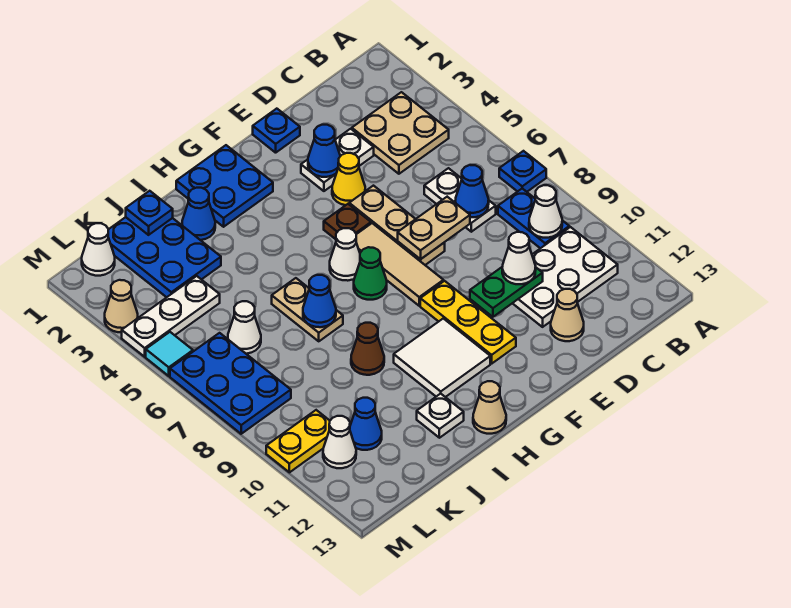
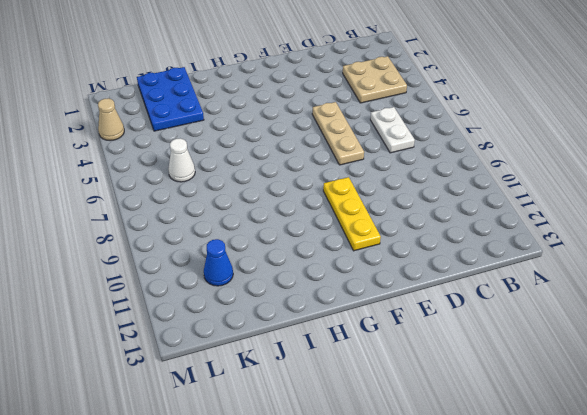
none -> blue 1x1 plate [499,151,546,192]
none -> blue 1x2 plate [498,189,569,248]
none -> white 2x3 plate [513,227,618,327]
none -> white 1x2 plate [301,129,374,191]

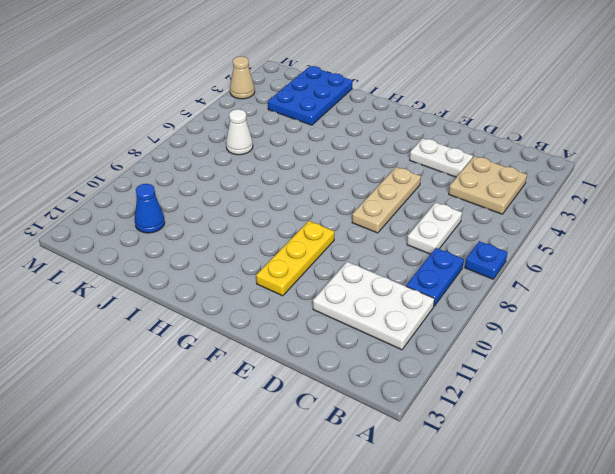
none -> tan 1x1 cone [551,289,584,341]
none -> blue 1x1 plate [253,109,300,153]
none -> yellow 1x1 cone [332,153,365,205]
none -> brown 1x1 plate [324,204,371,239]

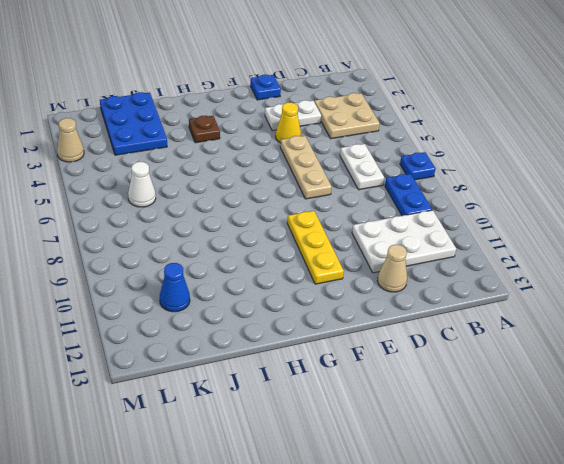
brown 1x1 plate [189,116,220,143] -> brown 1x1 plate moved to [324,204,371,239]
none -> tan 1x3 tile [356,223,443,306]
none -> blue 2x2 plate [176,145,273,227]
none -> white 1x1 cone [330,228,360,281]
none -> green 1x1 cone [354,247,387,300]

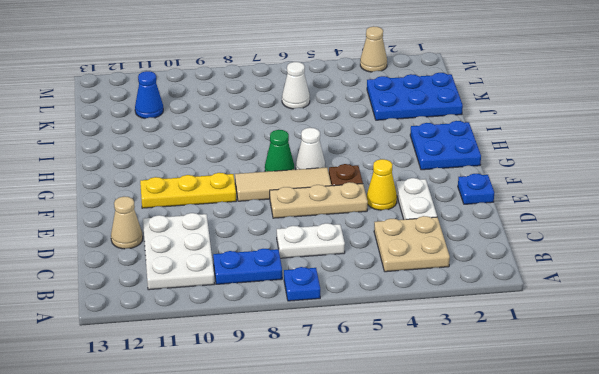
none -> white 2x2 tile [394,318,490,397]
none -> tan 1x1 cone [473,381,506,434]
none -> blue 1x1 cone [182,188,215,240]
none -> tan 1x2 plate [272,278,343,341]

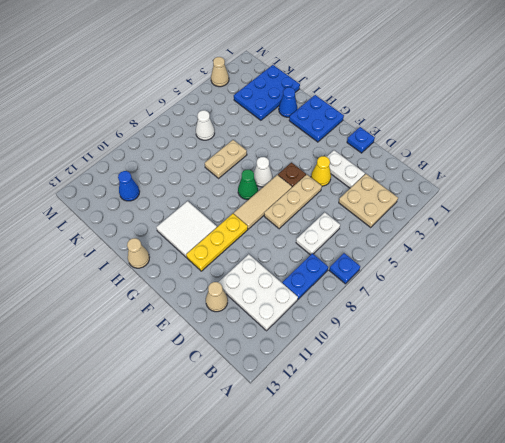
none -> brown 1x1 cone [351,323,384,375]
none -> white 1x1 plate [417,394,464,438]
none -> white 1x3 plate [122,276,220,357]
none -> white 1x1 cone [82,223,115,276]

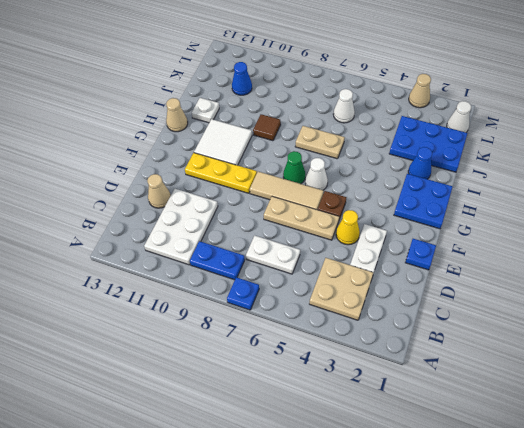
brown 1x1 tile [253,114,281,141] -> brown 1x1 cone [351,323,384,375]
none -> white 1x3 plate [122,276,220,357]
none -> blue 2x3 plate [170,333,291,434]
none -> yellow 1x2 plate [266,410,330,472]
none -> white 1x1 cone [323,416,356,468]

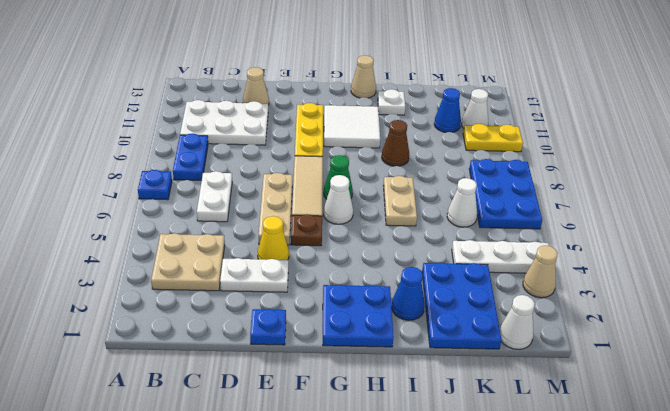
none -> cyan 1x1 tile [146,332,193,376]
none -> white 1x1 cone [529,185,562,238]
none -> blue 1x1 cone [455,165,489,217]
none -> tan 1x2 plate [398,197,470,259]

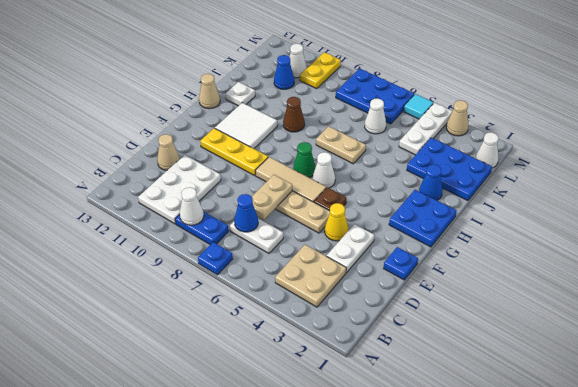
none -> green 1x2 plate [470,267,543,317]
none -> blue 1x1 cone [308,125,340,177]
none -> blue 1x1 cone [303,275,336,327]
none -> blue 1x1 plate [126,191,173,235]

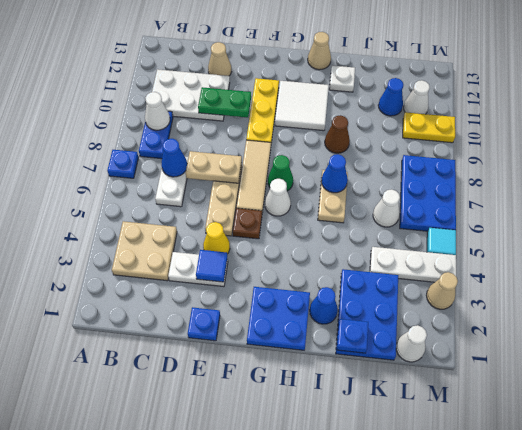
blue 1x1 tile [196,250,227,282] -> blue 1x1 cone [308,125,340,177]
none -> white 1x1 cone [502,232,536,284]

